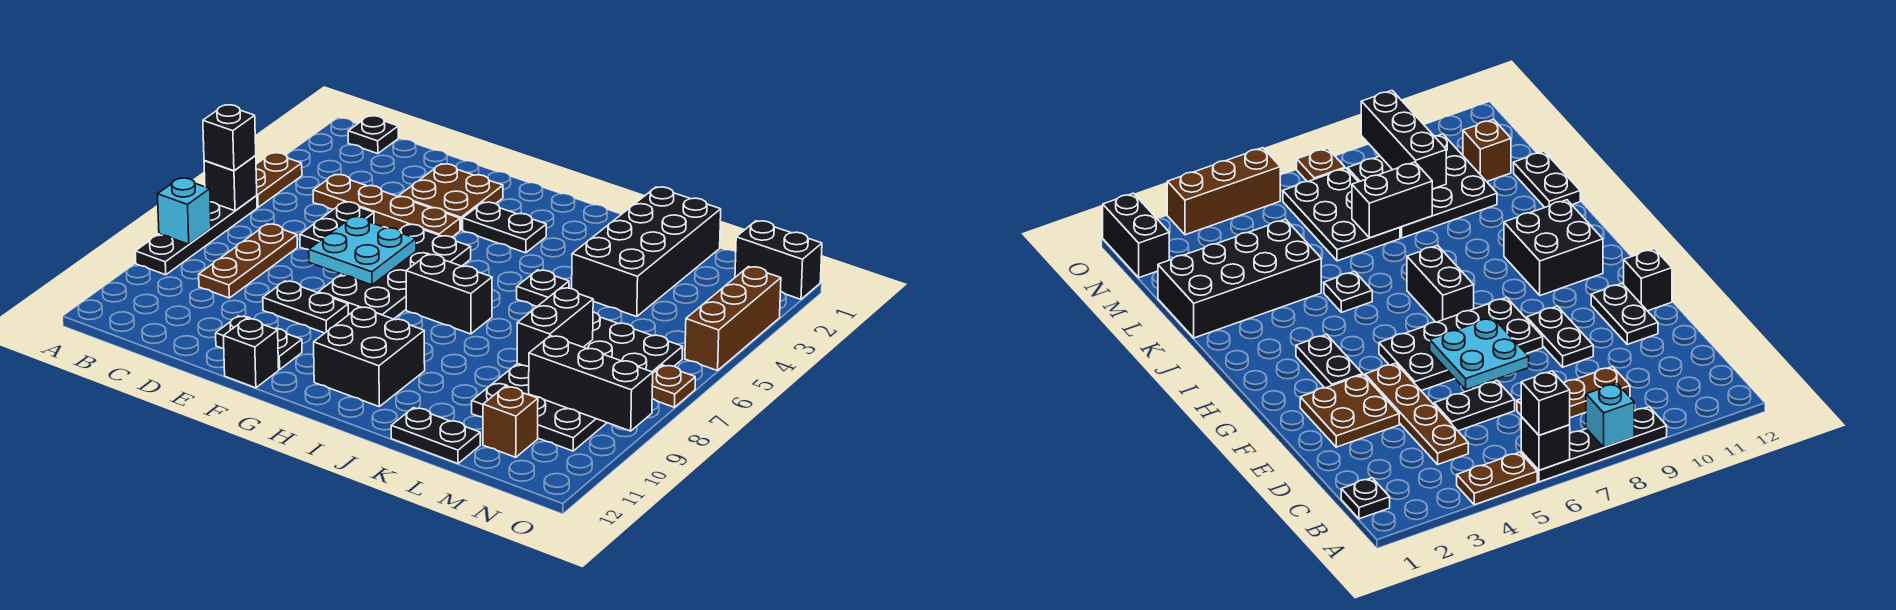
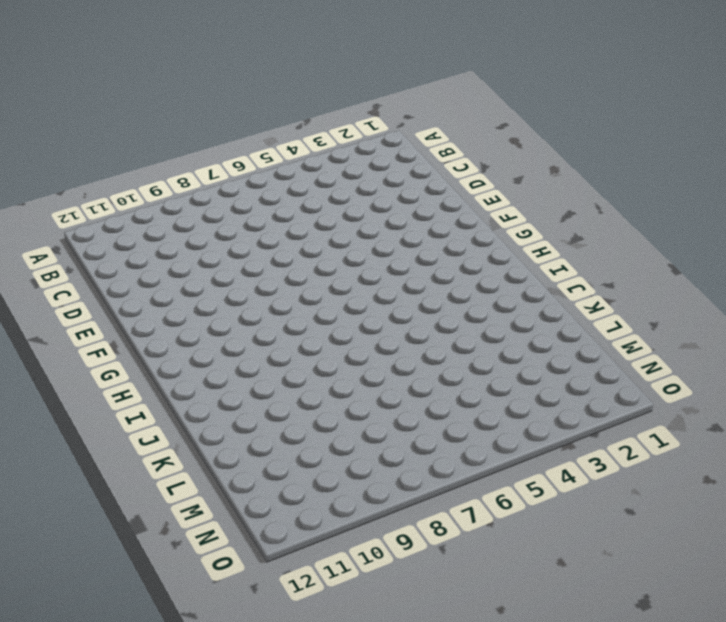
none -> brown 1x2 plate [256,153,302,207]
none -> black 1x4 plate [135,196,257,275]
none -> black 1x1 plate [348,116,398,154]

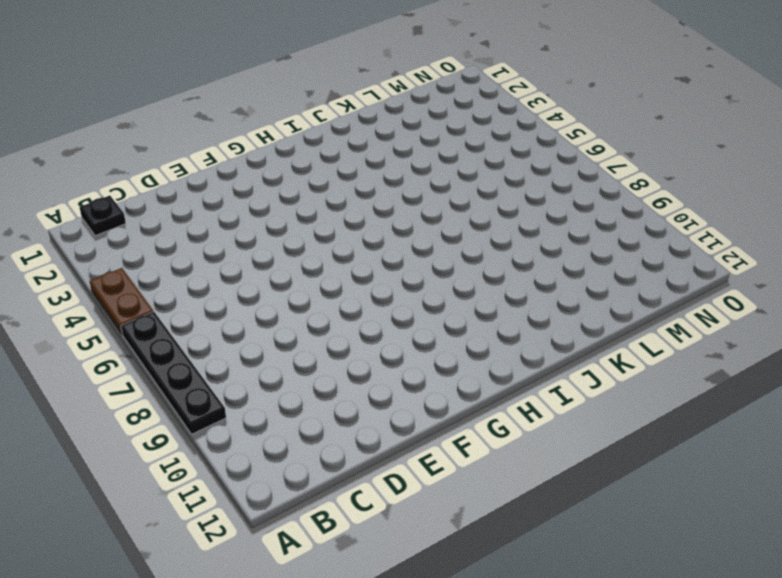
none -> brown 1x4 plate [313,175,460,237]
none -> brown 1x3 plate [199,224,297,298]
none -> black 1x2 plate [300,202,374,250]

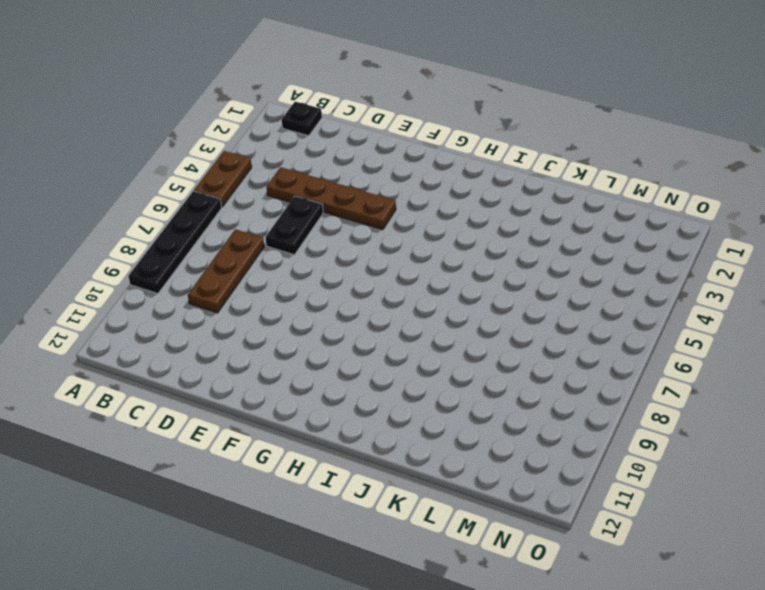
none -> brown 2x2 plate [399,164,503,230]
none -> black 1x2 plate [263,281,348,333]
none -> black 1x2 plate [216,316,302,370]

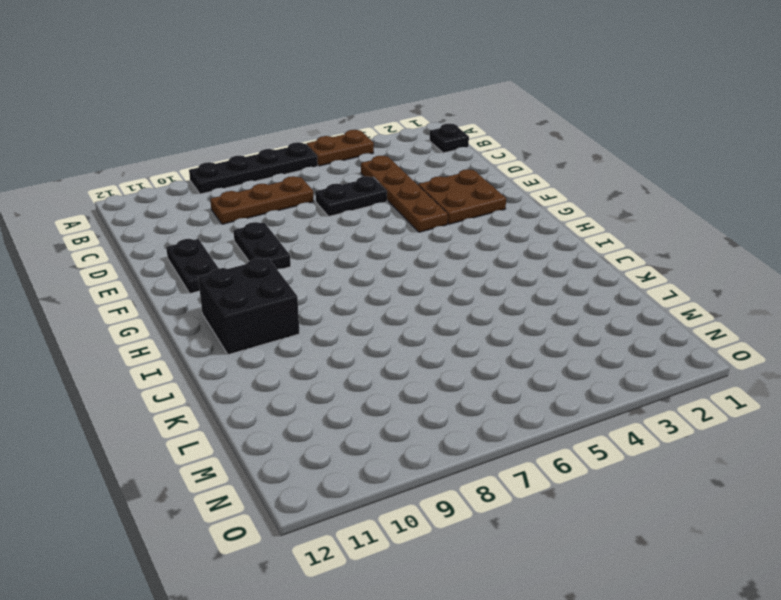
none -> black 2x4 plate [318,224,471,319]
none -> black 1x1 brick [223,319,279,388]
none -> black 1x2 plate [463,202,546,253]

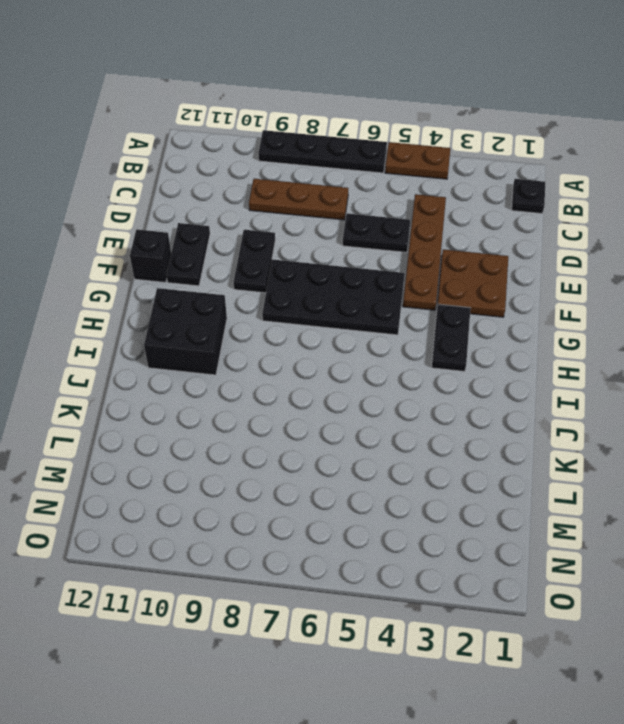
none -> black 1x2 brick [406,254,492,334]
none -> black 1x1 plate [517,270,569,306]
none -> black 2x4 brick [572,187,721,317]

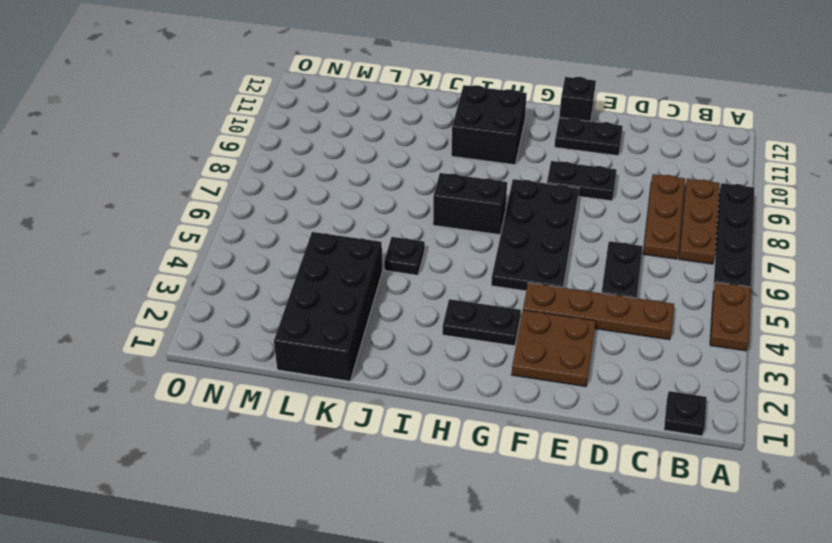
brown 1x3 plate [679,179,720,264] -> none
none -> black 1x2 plate [391,408,480,464]
none -> black 2x3 plate [584,312,683,373]
none -> black 3x3 plate [472,363,607,451]

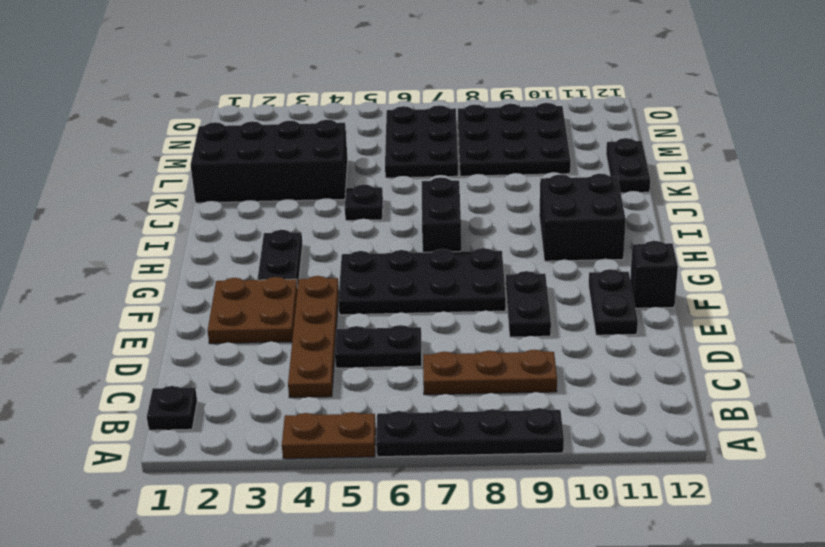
none -> brown 1x1 brick [483,386,538,457]
none -> black 1x2 brick [735,221,822,299]
none -> brown 1x3 brick [685,267,781,371]

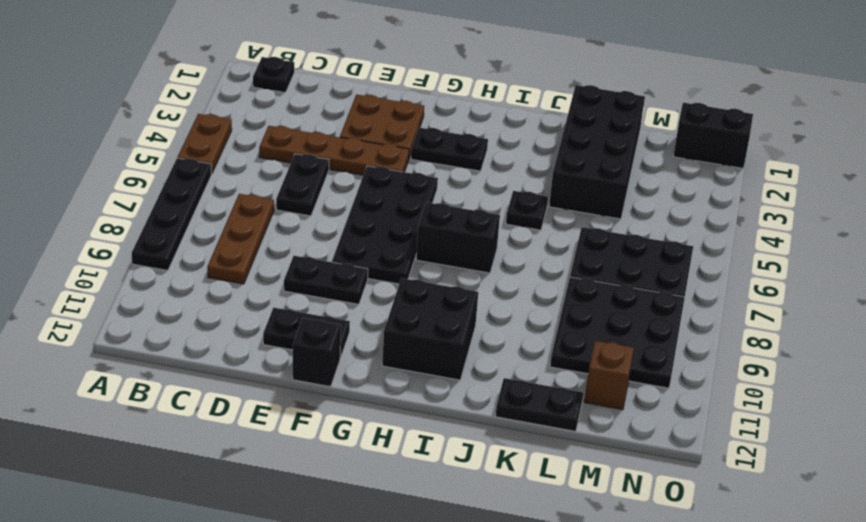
none -> brown 1x3 brick [685,267,781,371]
none -> brown 1x1 plate [652,365,695,407]
none -> black 1x1 brick [204,156,257,211]

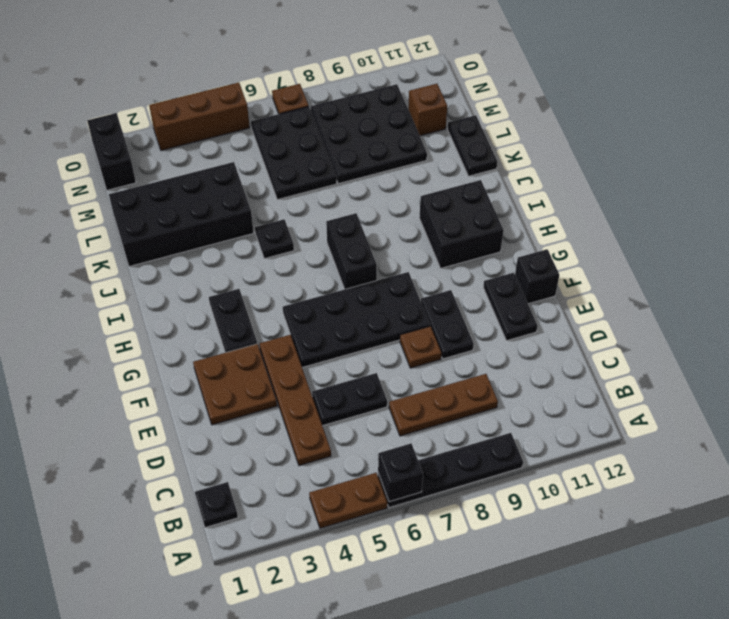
brown 1x1 plate [400,326,441,368] -> none
none -> cyan 1x1 brick [157,178,211,244]
none -> cyan 2x2 plate [309,216,416,285]
none -> black 1x2 brick [517,288,593,366]

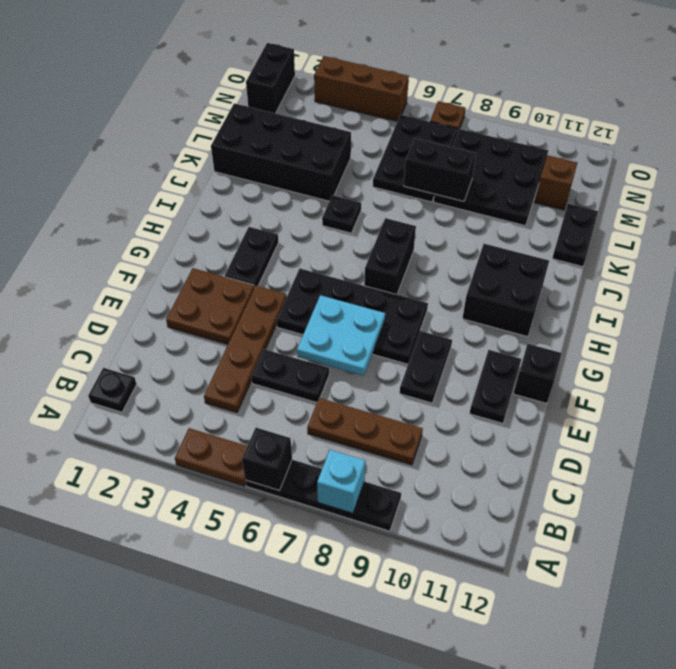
none -> black 1x3 brick [529,336,653,431]
none -> black 1x1 brick [203,105,256,171]

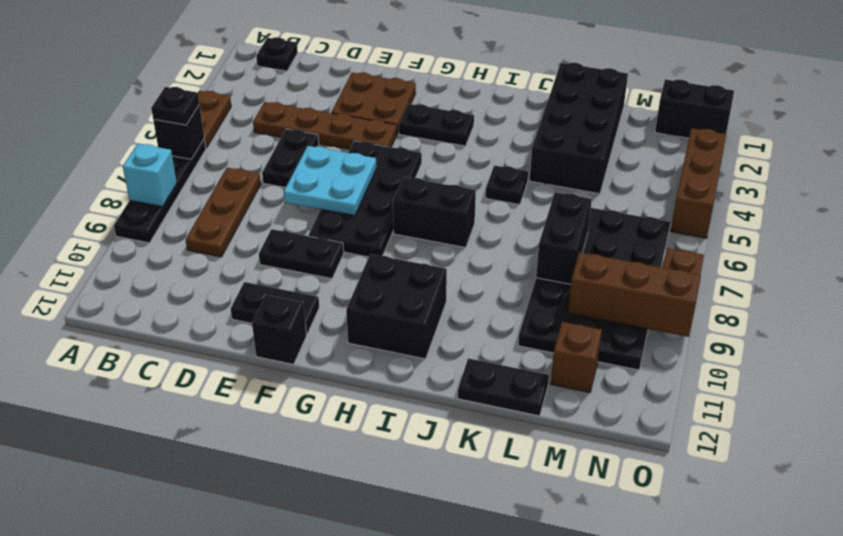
black 1x1 plate [151,87,199,125] -> black 1x1 brick [203,105,256,171]
brown 1x3 brick [568,252,701,337] -> black 1x3 brick [529,336,653,431]

